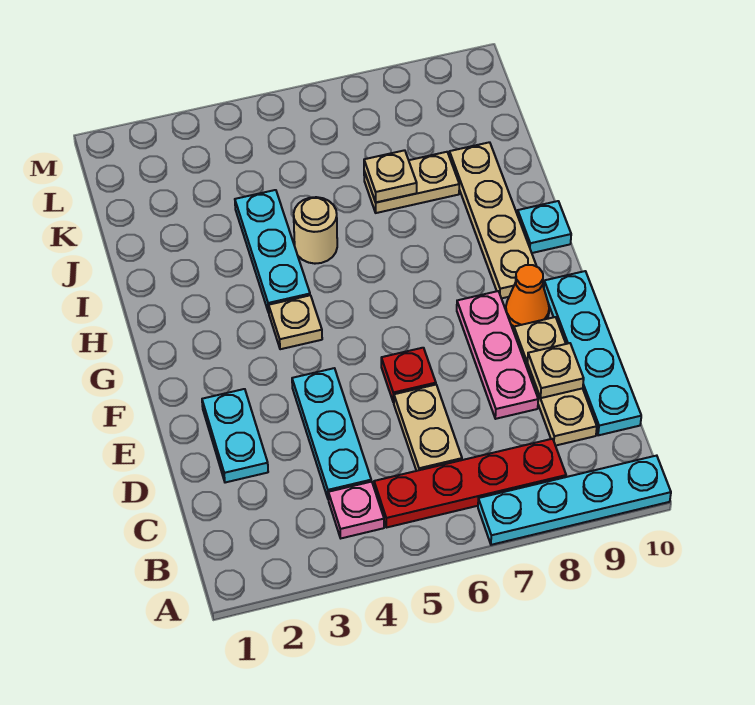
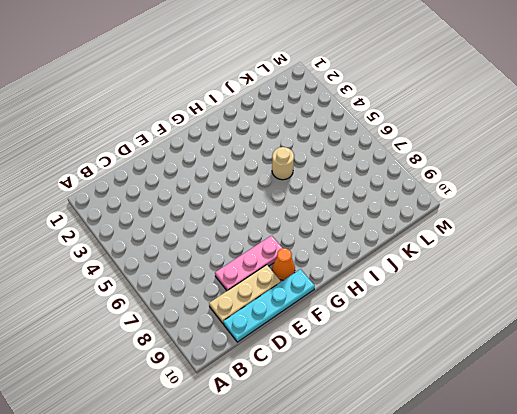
none -> cyan 1x4 plate [478,456,671,545]
none -> pink 1x1 plate [328,482,384,538]
none -> red 1x4 plate [374,439,566,528]

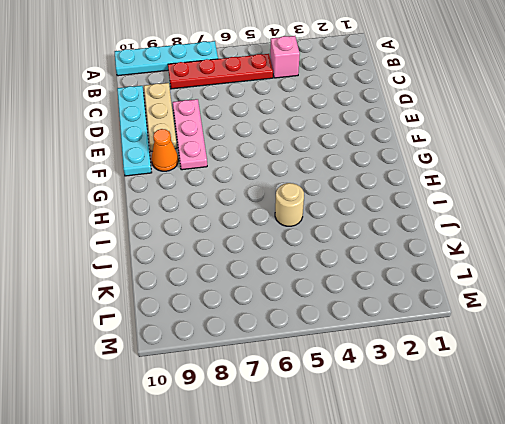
pink 1x1 brick [270,36,300,78] -> pink 1x1 plate [328,482,384,538]
none -> cyan 1x3 plate [292,368,371,500]
none -> tan 1x2 plate [394,385,462,471]
none -> cyan 1x2 plate [202,389,268,483]

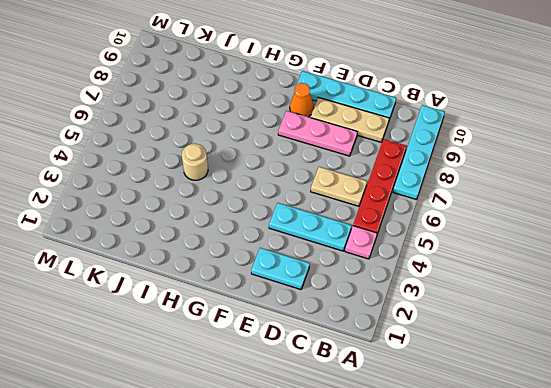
none -> red 1x1 plate [381,348,436,402]
none -> tan 1x1 plate [269,295,322,349]
none -> tan 1x4 plate [449,142,537,298]

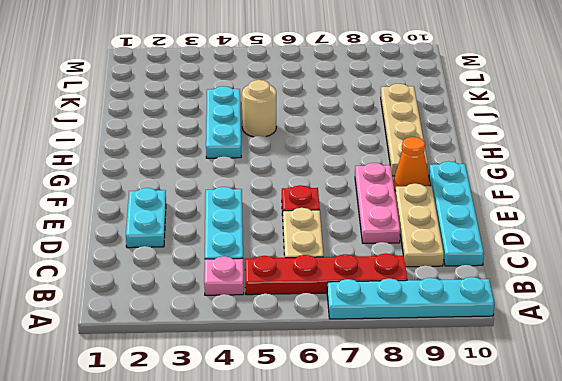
none -> tan 1x1 plate [269,295,322,349]
none -> cyan 1x1 plate [517,201,571,253]
none -> tan 1x2 plate [364,152,459,213]

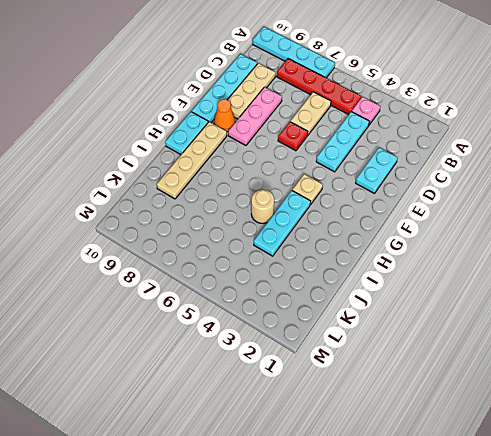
cyan 1x2 plate [165,112,208,155] -> cyan 1x1 plate [517,201,571,253]
none -> tan 1x2 plate [364,152,459,213]
none -> tan 1x1 plate [527,343,584,398]
none -> tan 1x1 plate [364,150,417,202]

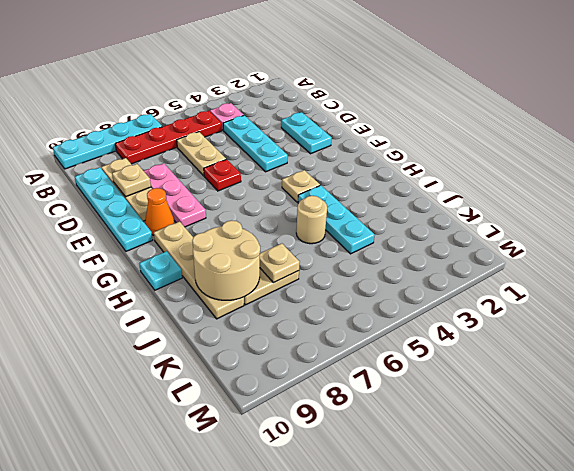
tan 2x2 round brick [192,220,260,300] -> none

